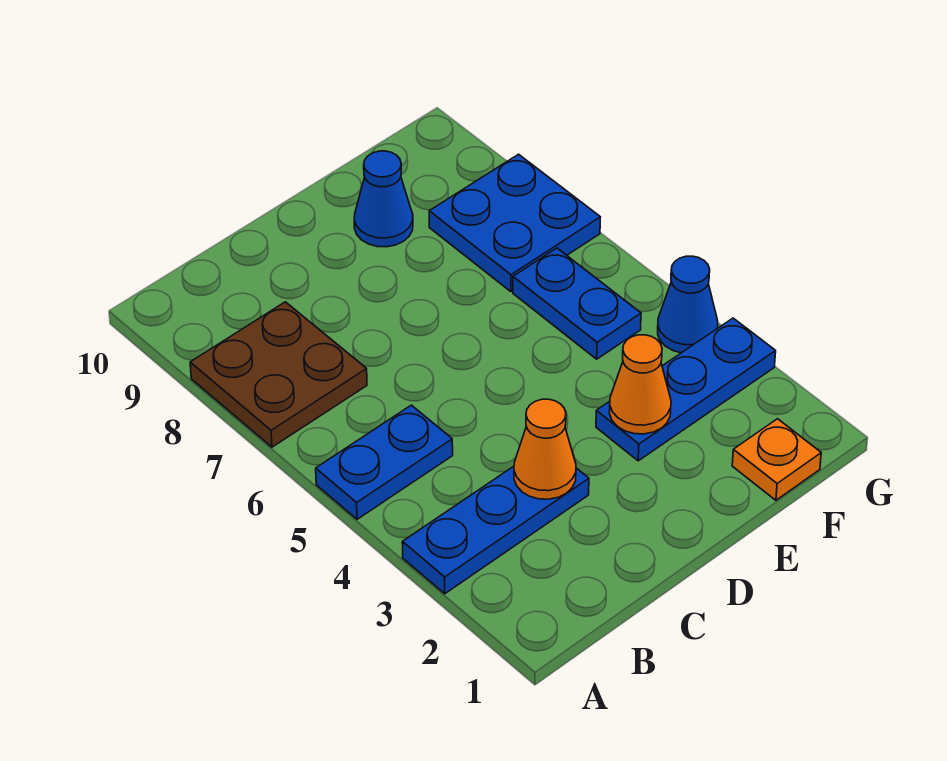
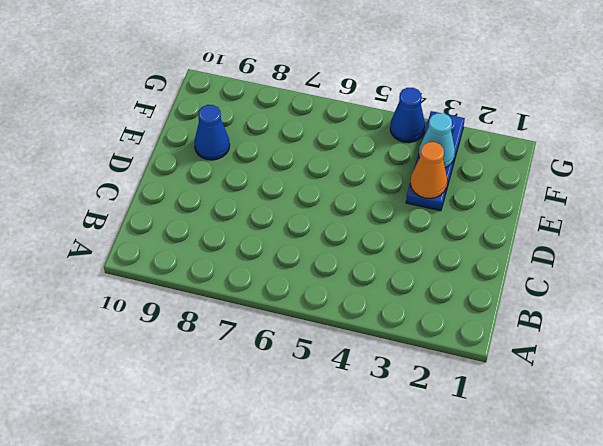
cyan 1x1 cone [419,113,455,168] -> none
none -> blue 1x3 plate [402,466,589,594]
none -> blue 1x2 plate [316,405,453,519]

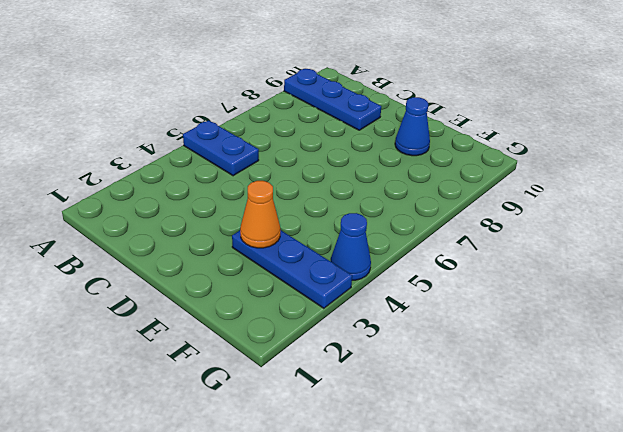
blue 1x3 plate [284,69,381,130] -> blue 1x3 plate moved to [402,466,589,594]
none -> brown 2x2 plate [190,302,367,447]
none -> orange 1x1 plate [732,419,821,500]

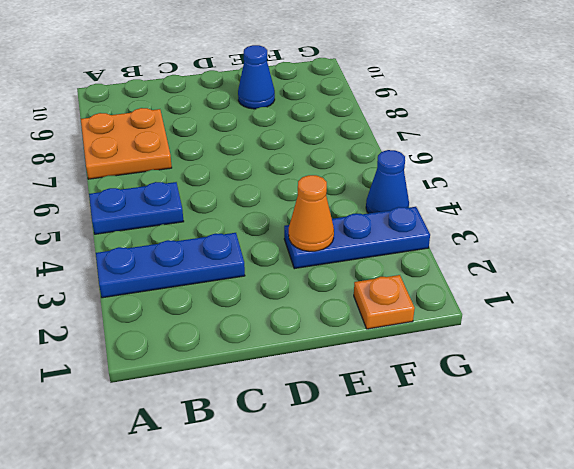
orange 2x2 plate [81,108,172,179] -> brown 2x2 plate [190,302,367,447]
none -> blue 1x2 plate [513,248,641,359]
none -> blue 2x2 plate [429,154,600,292]

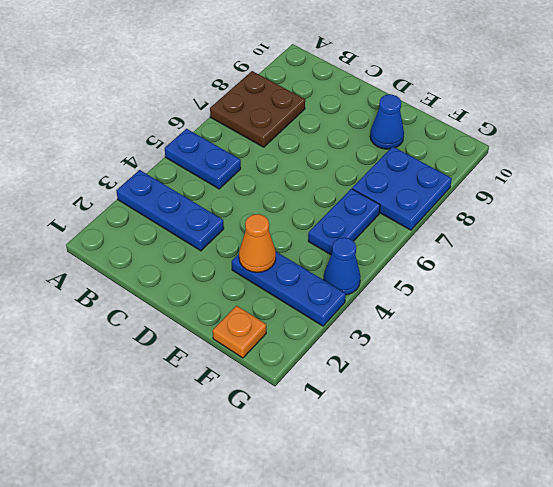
none -> orange 1x1 cone [514,399,576,499]

